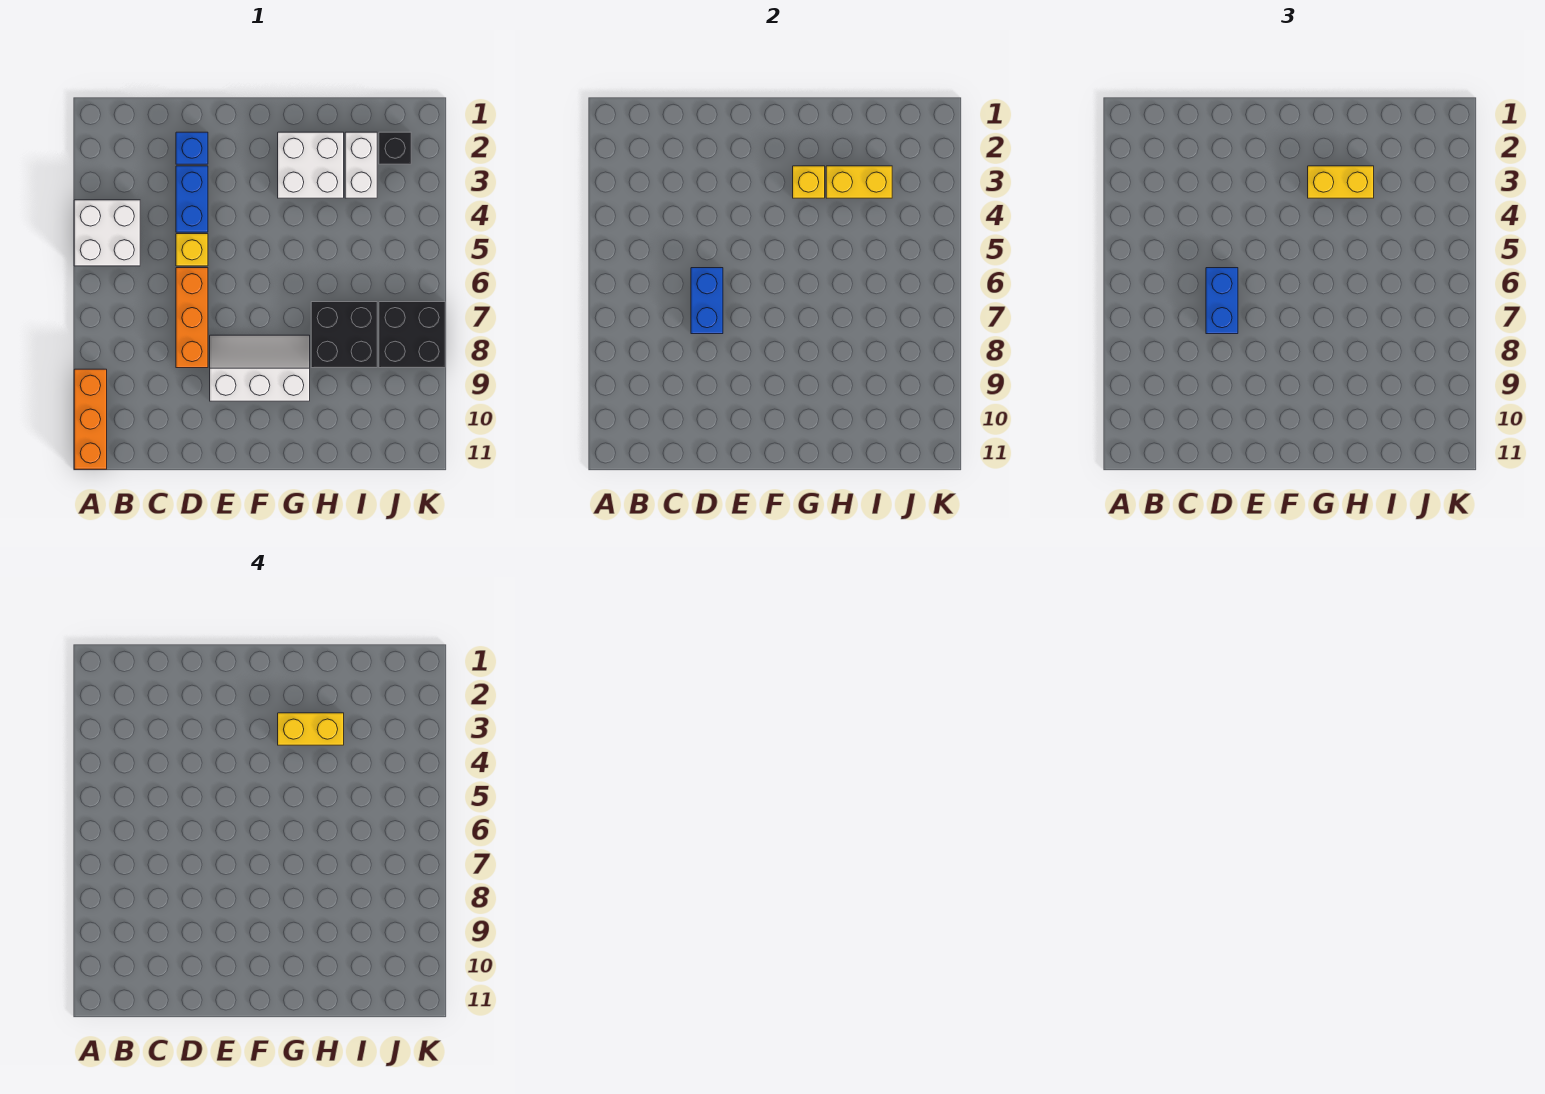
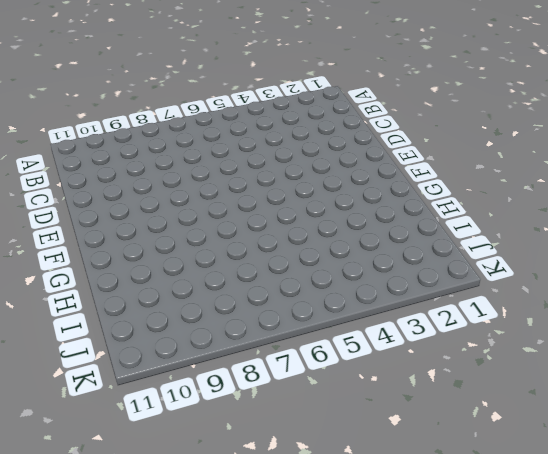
none -> white 2x2 brick [74,200,140,266]
none -> orange 1x3 brick [74,369,107,469]
none -> blue 1x1 brick [176,132,208,164]

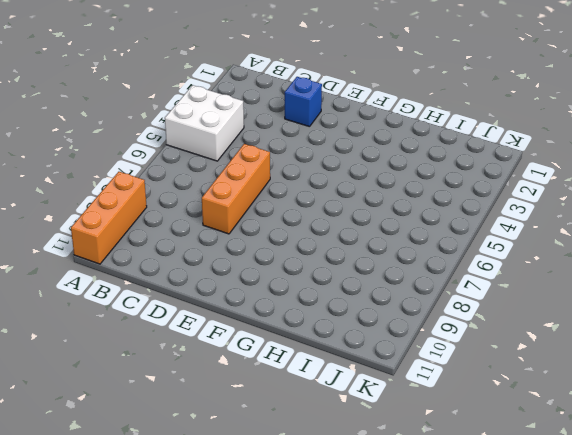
none -> blue 1x2 brick [176,166,208,232]
none -> yellow 1x1 brick [176,234,208,266]
none -> white 2x3 slope [210,335,310,401]

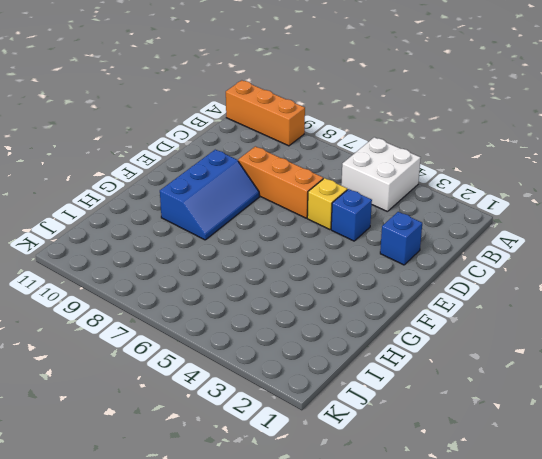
blue 1x1 brick [331,189,372,241] -> blue 1x2 brick [176,166,208,232]
blue 2x3 slope [160,150,259,240] -> white 2x3 slope [210,335,310,401]
none -> white 2x2 brick [278,132,344,198]
none -> black 2x2 brick [311,302,377,368]
none -> white 1x2 brick [345,132,377,198]

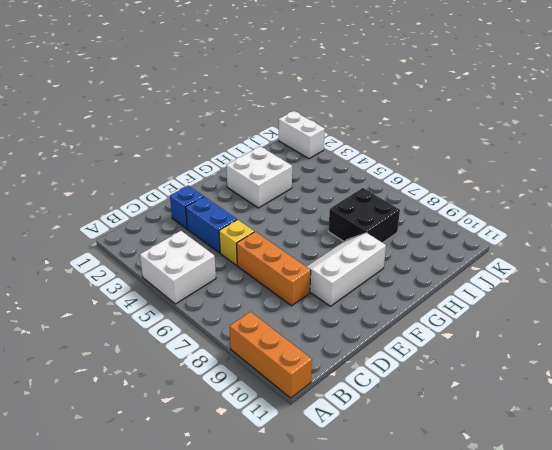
white 1x2 brick [279,111,325,159] -> white 1x2 brick moved to [345,132,377,198]
none -> black 1x1 brick [379,132,411,164]
none -> black 2x2 brick [379,302,445,368]
none -> blue 1x2 brick [691,268,723,334]

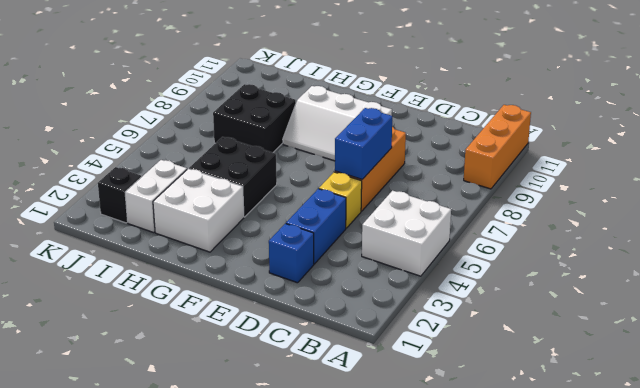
black 2x2 brick [189,137,277,217] -> black 2x2 brick moved to [379,302,445,368]
none -> yellow 1x1 brick [793,166,825,198]
none -> yellow 1x2 brick [826,166,892,198]
none -> blue 1x2 brick [1206,268,1238,334]

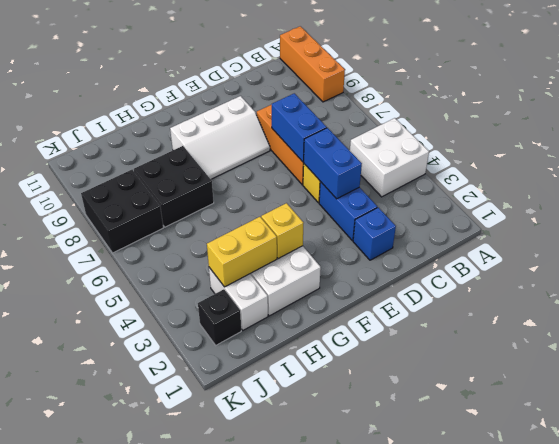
blue 1x2 brick [304,128,362,199] -> blue 1x2 brick moved to [1206,268,1238,334]
none -> yellow 1x2 brick [1308,166,1374,198]
none -> yellow 1x2 brick [278,713,344,745]

